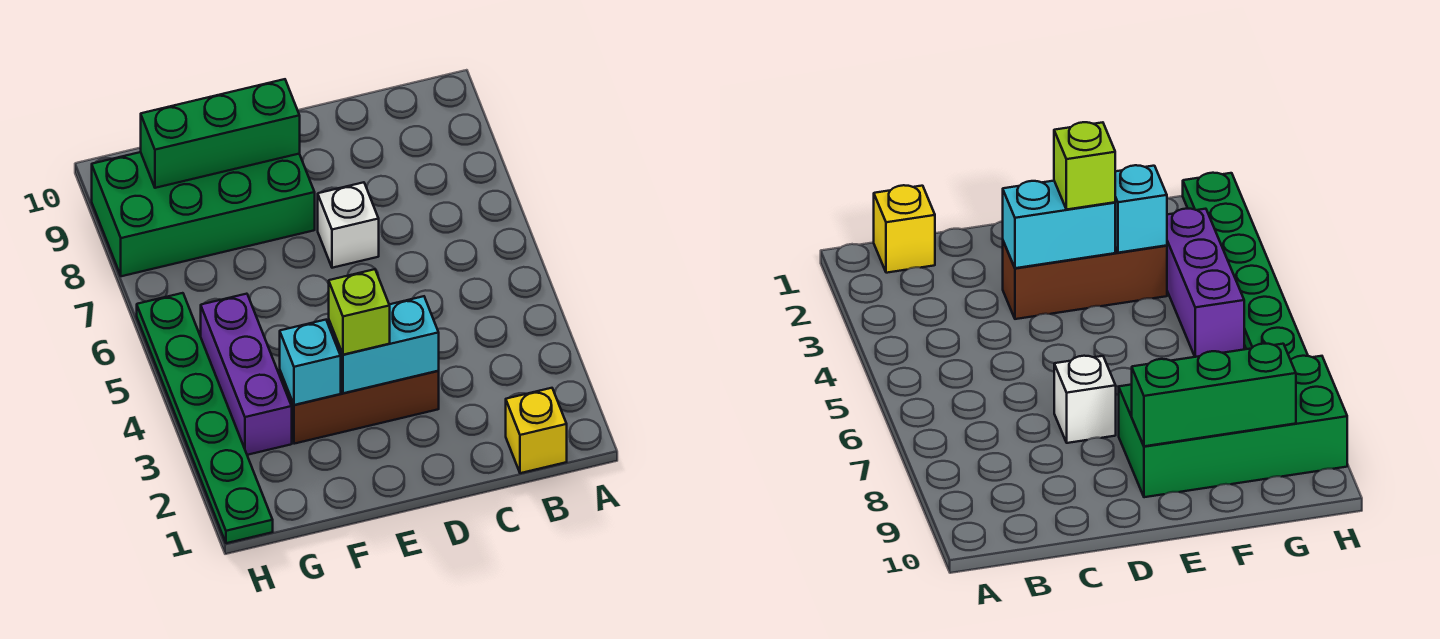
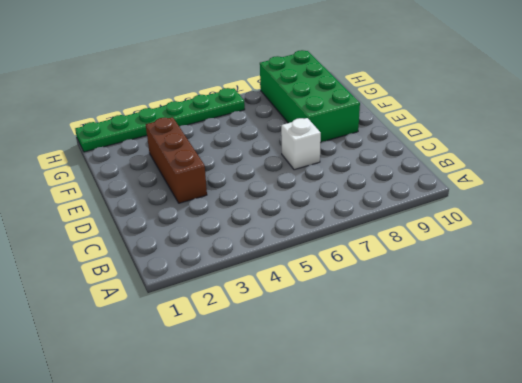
none -> yellow 1x1 brick [506,388,567,473]
none -> purple 1x3 brick [201,294,292,455]

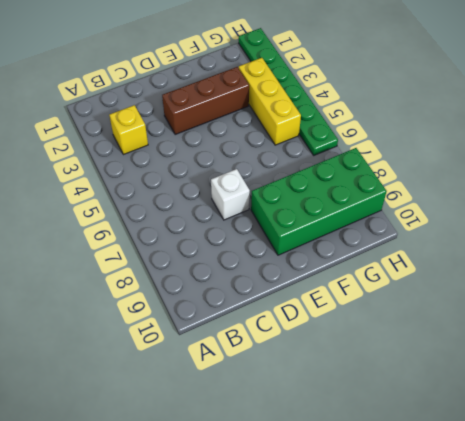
yellow 1x1 brick [109,105,148,155] -> yellow 1x1 brick moved to [506,388,567,473]
yellow 1x3 brick [239,58,301,145] -> purple 1x3 brick [201,294,292,455]
none -> cyan 1x2 brick [329,296,439,393]
none -> green 1x3 brick [141,79,300,188]

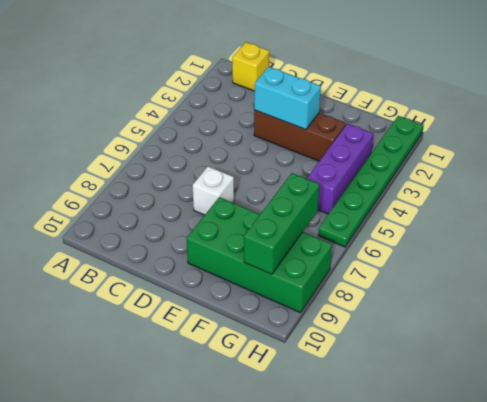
green 1x3 brick [244,173,319,274] -> green 1x3 brick turned to [141,79,300,188]
none -> cyan 1x1 brick [280,320,341,405]
none -> lime 1x1 brick [329,269,390,355]

